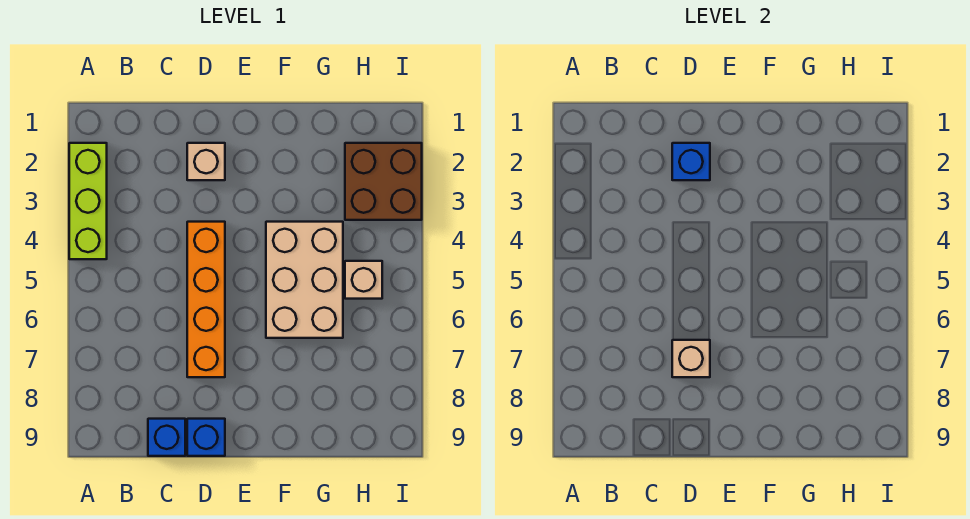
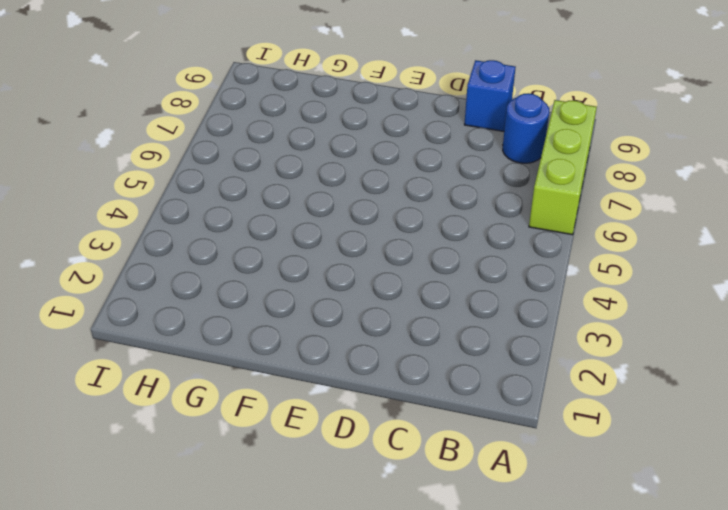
lime 1x3 brick [529,100,597,235] -> lime 1x3 brick moved to [69,143,107,259]
blue 1x1 round brick [503,93,549,163] -> none
none -> tan 1x1 brick [187,143,225,180]
none -> orange 1x4 brick [187,222,225,377]

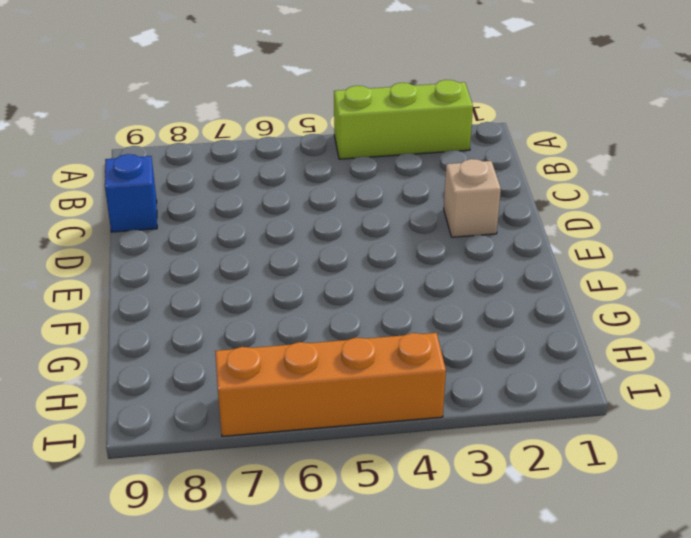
orange 1x4 brick [215,333,446,436] -> orange 1x4 brick moved to [187,222,225,377]
none -> blue 1x1 brick [187,419,225,456]
none -> tan 2x3 brick [266,222,343,338]

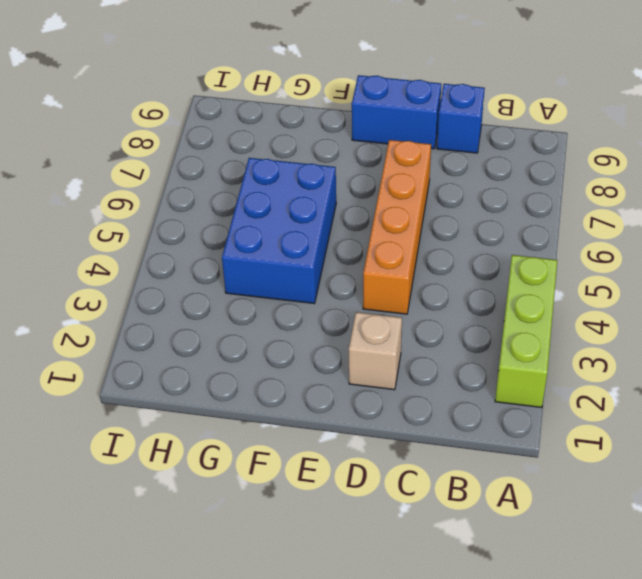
blue 1x2 brick [352,75,441,149] -> blue 1x1 brick [187,419,225,456]
blue 2x3 brick [222,158,336,304] -> tan 2x3 brick [266,222,343,338]
none -> brown 2x2 brick [345,143,422,220]
none -> tan 1x1 brick [345,261,382,299]

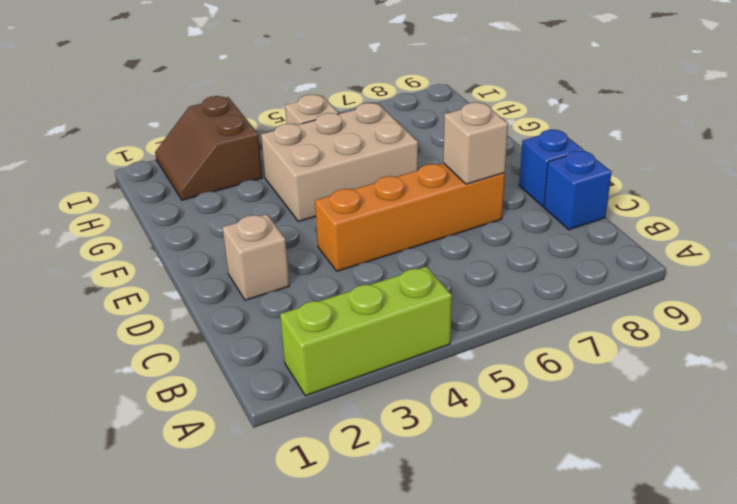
brown 2x2 slope [155,96,262,200] -> brown 2x2 brick [345,143,422,220]
none -> blue 1x1 brick [672,143,710,180]

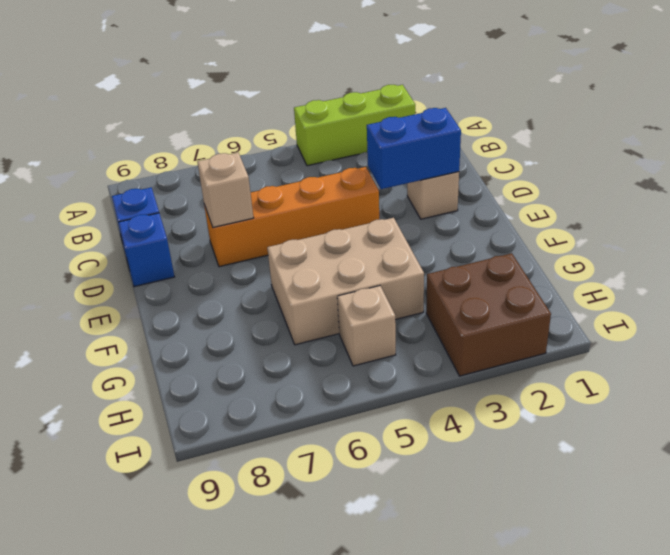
blue 1x2 brick [367,108,461,189] -> blue 1x1 brick [672,143,710,180]

